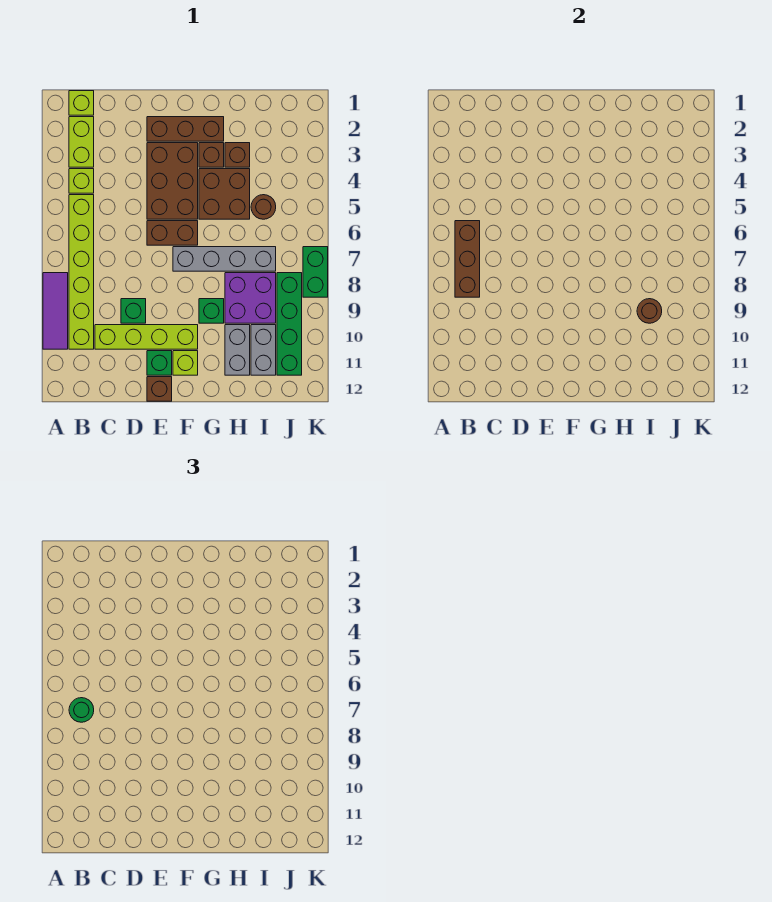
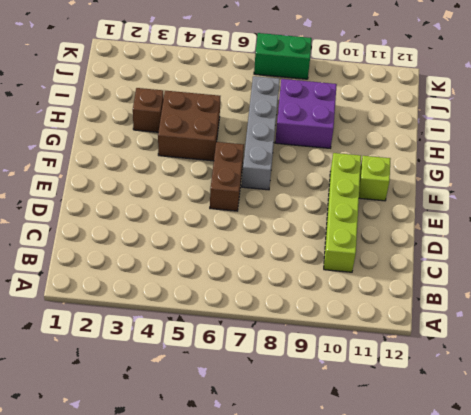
none -> purple 1x3 tile [43,273,68,349]
none -> lime 1x1 brick [69,91,94,115]
none -> lime 1x2 brick [69,117,94,167]

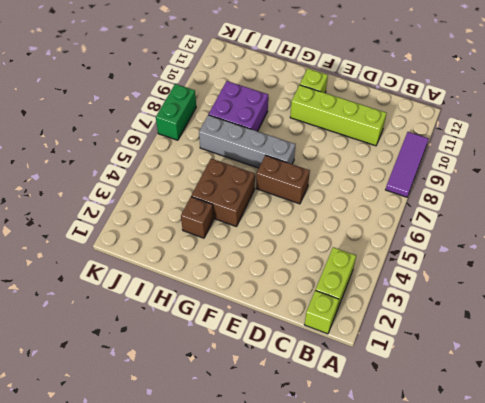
none -> lime 1x1 brick [69,169,94,193]
none -> lime 1x6 brick [69,195,94,349]
none -> green 1x1 brick [121,299,146,323]

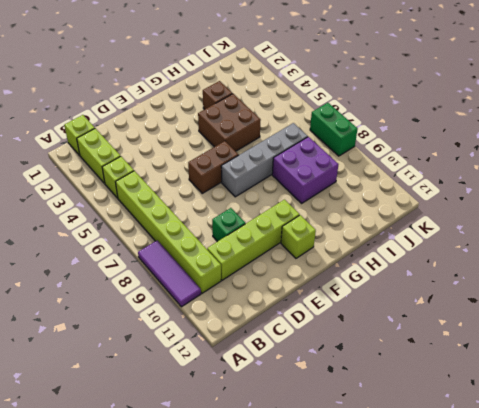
none -> brown 1x3 brick [147,117,224,141]
none -> brown 2x3 brick [147,143,198,219]
none -> green 1x1 brick [147,351,172,375]

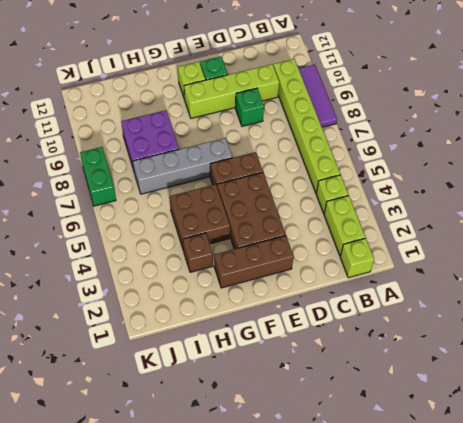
none -> brown 1x1 brick [147,377,172,401]
none -> brown 1x1 brick [199,143,224,167]
none -> green 1x1 brick [199,299,224,323]

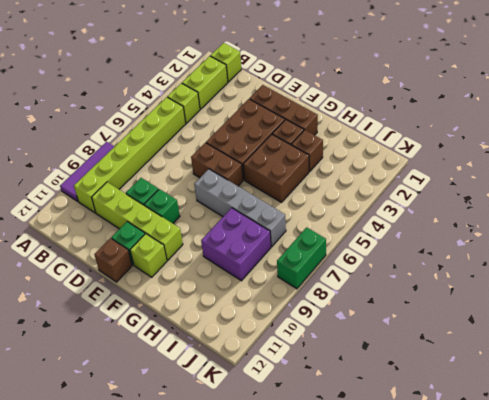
green 1x1 brick [144,189,180,223] -> green 1x1 brick moved to [199,299,224,323]
none -> grey 1x2 brick [225,325,250,375]
none -> brown 1x1 round brick [251,195,276,219]
none -> grey 1x2 brick [251,325,276,375]

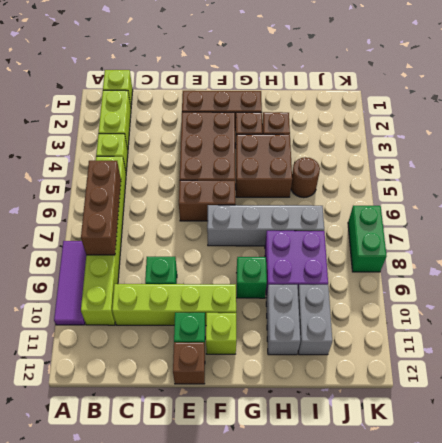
none -> green 1x4 brick [277,273,302,375]
none -> brown 1x1 round brick [637,299,662,323]
none -> green 1x1 round brick [69,698,94,722]

